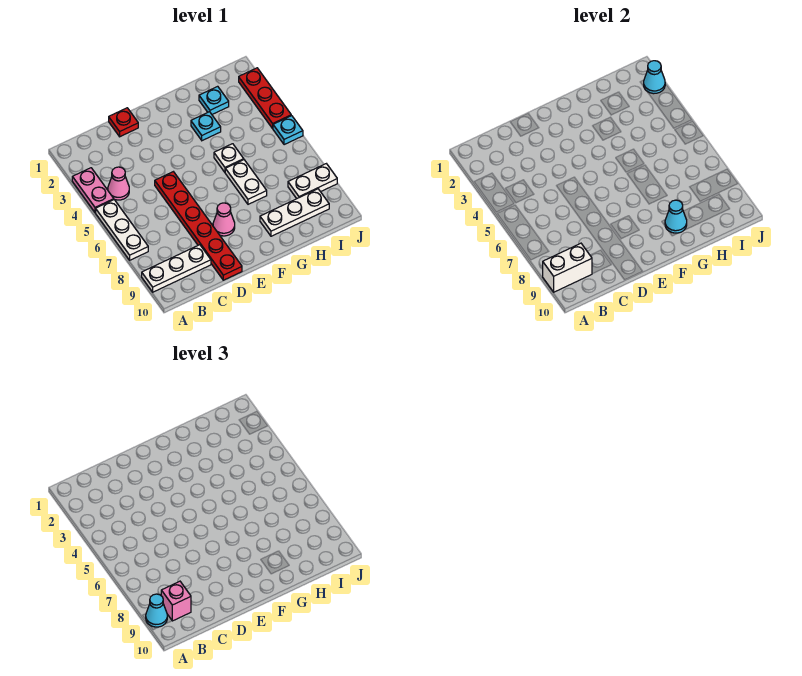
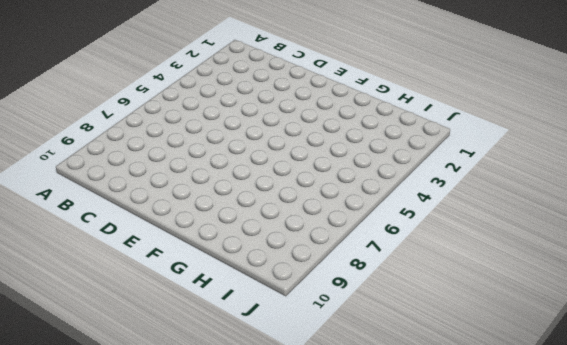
none -> pink 1x2 plate [72,168,114,213]
none -> white 1x3 plate [96,200,148,260]
none -> white 1x3 plate [142,245,211,292]

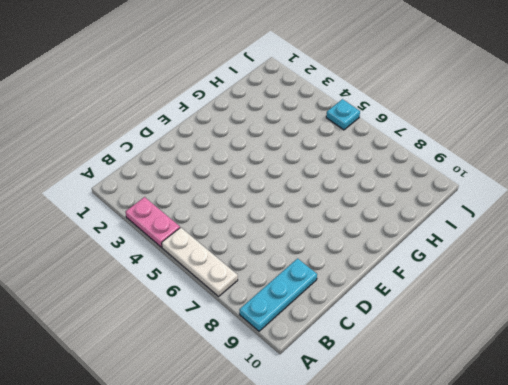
cyan 1x3 plate [239,258,317,331] -> white 1x3 plate [142,245,211,292]
none -> pink 1x1 cone [108,167,129,200]
none -> red 1x1 plate [109,108,138,137]
none -> red 1x6 plate [155,172,242,280]

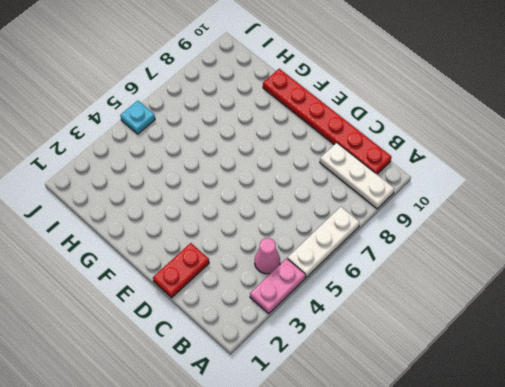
red 1x6 plate [263,69,392,174] -> red 1x6 plate turned to [155,172,242,280]
red 1x2 plate [153,243,209,298] -> red 1x1 plate [109,108,138,137]
none -> pink 1x1 cone [213,203,235,236]
none -> cyan 1x1 plate [191,112,221,141]
none -> white 1x1 plate [214,144,244,172]

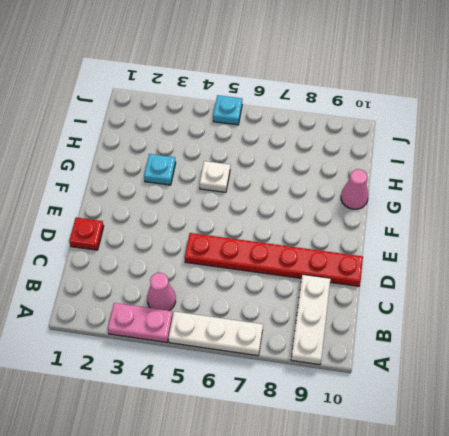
pink 1x1 cone [341,169,368,209] -> pink 1x1 cone moved to [213,203,235,236]
none -> white 1x2 plate [225,160,267,204]
none -> white 1x3 plate [260,189,329,236]
none -> cyan 1x1 plate [199,86,229,114]

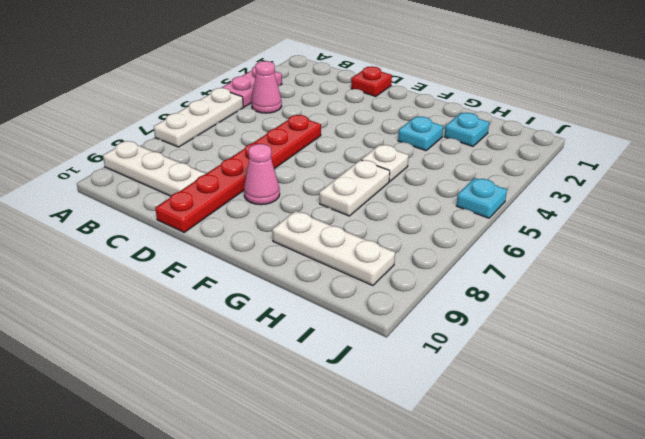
none -> white 1x2 plate [288,164,337,199]
none -> red 1x3 plate [239,68,291,128]
none -> white 1x2 brick [543,243,592,292]

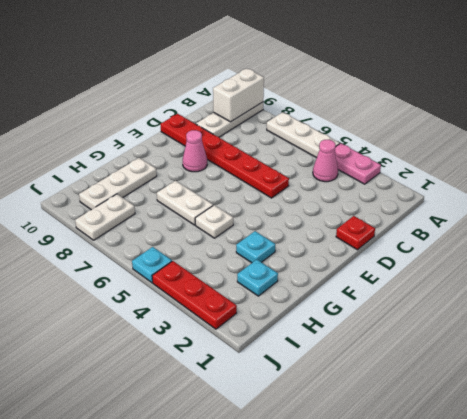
none -> cyan 1x1 cone [665,200,687,233]
none -> cyan 1x1 cone [644,61,665,94]
none -> cyan 1x1 cone [146,594,167,627]

